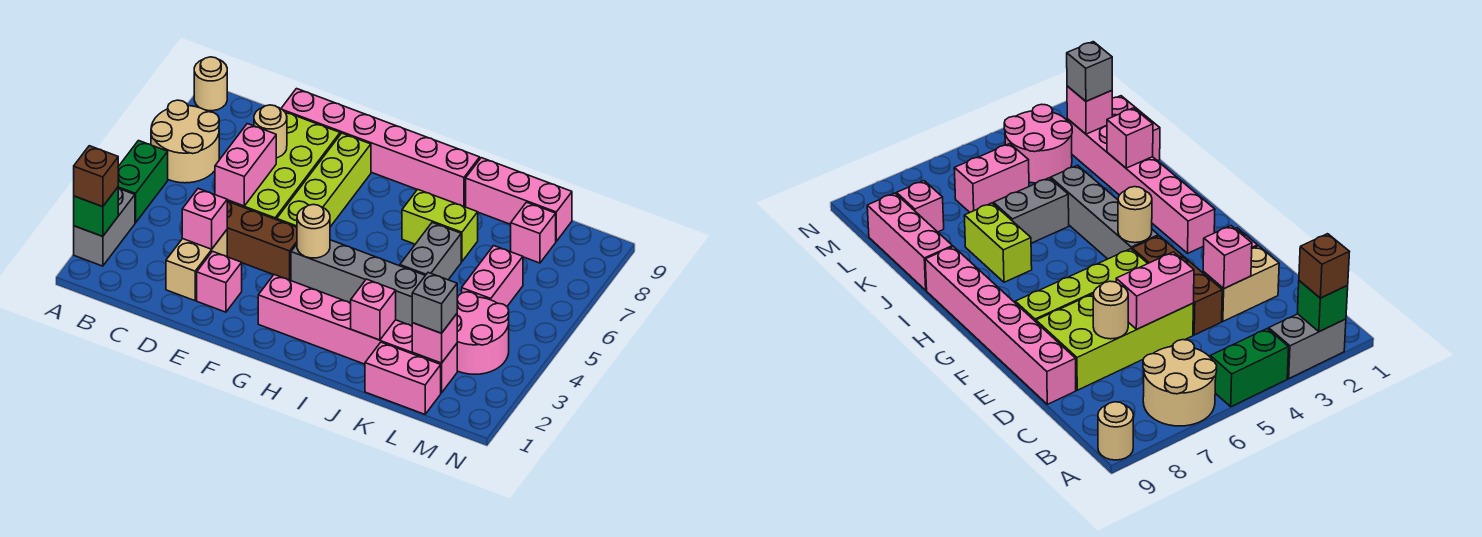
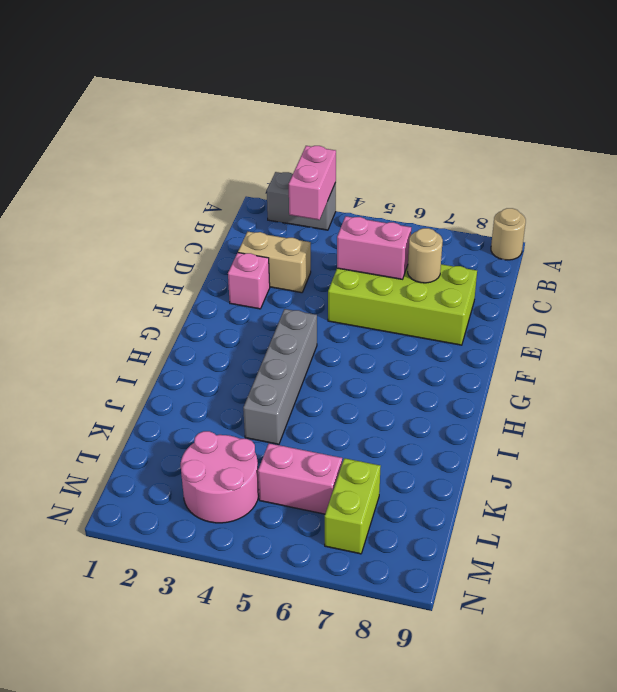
pink 1x2 brick [289,146,336,220] -> pink 1x2 brick moved to [365,342,441,414]
lime 1x2 brick [325,458,381,554] -> lime 1x2 brick moved to [402,189,478,262]
none -> green 1x2 brick [118,141,168,223]
none -> tan 2x2 round brick [151,100,219,183]
none -> brown 1x3 brick [227,201,297,280]

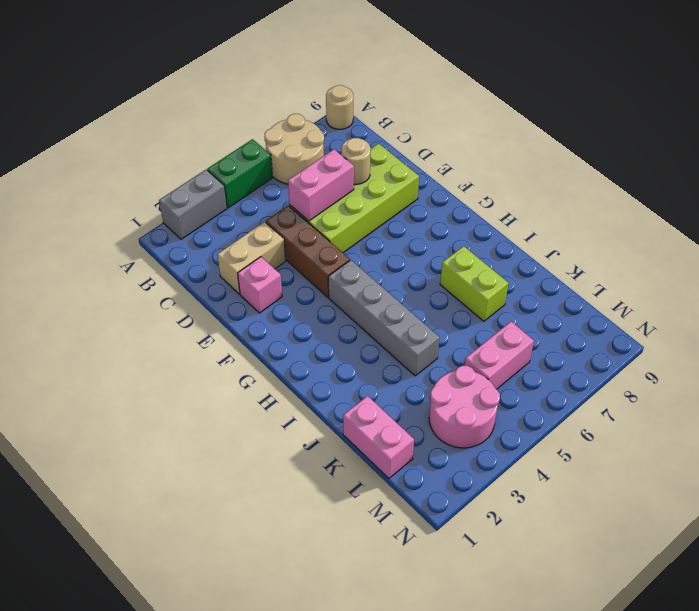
none -> pink 1x6 brick [281,89,480,206]
none -> lime 1x4 brick [277,133,371,227]
none -> pink 1x6 brick [258,275,457,393]

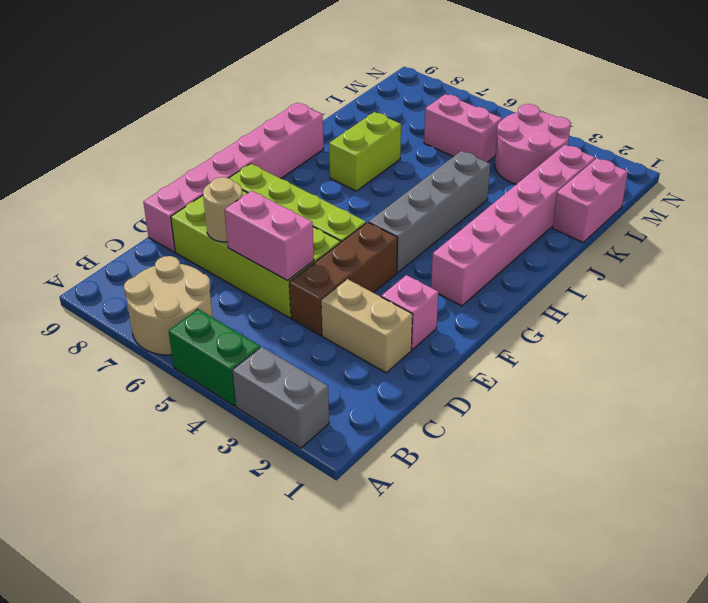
none -> tan 1x1 round brick [194,57,227,111]
none -> grey 1x2 brick [400,223,461,280]
none -> pink 1x3 brick [466,158,572,241]

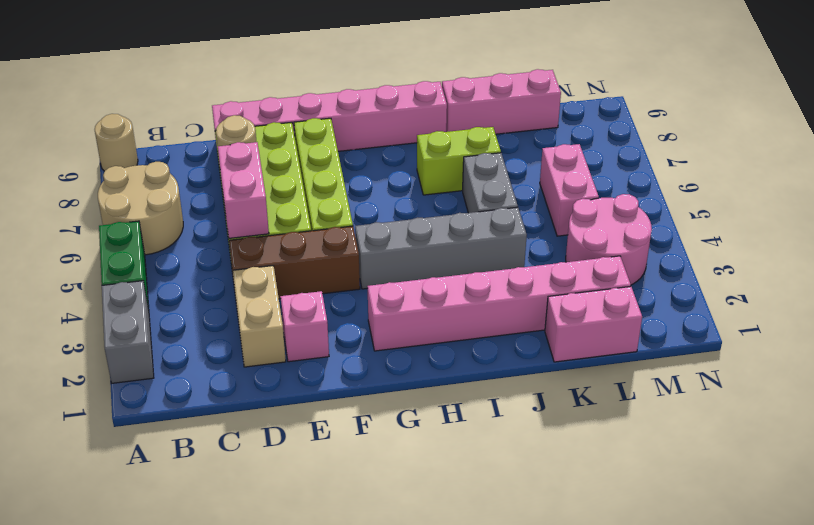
none -> pink 1x1 brick [511,202,556,263]
none -> green 1x1 brick [74,187,118,236]
none -> pink 1x1 brick [182,189,227,249]

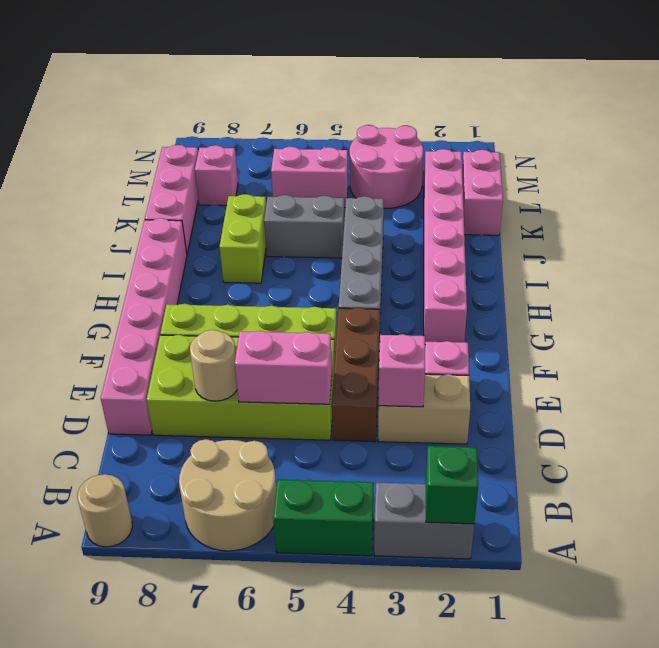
none -> tan 1x1 round brick [297,204,330,258]
none -> pink 1x1 brick [351,279,396,340]
none -> pink 1x1 brick [412,314,457,363]

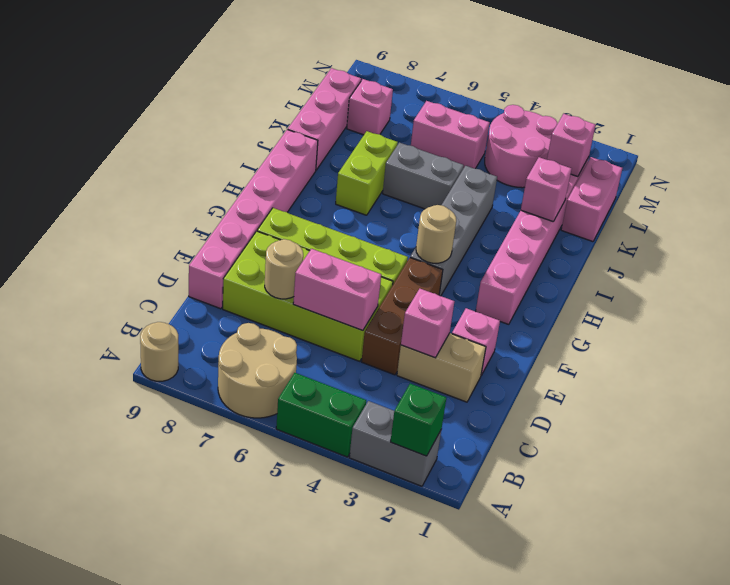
none -> brown 1x1 brick [74,146,118,207]
none -> grey 1x1 brick [412,273,457,333]

